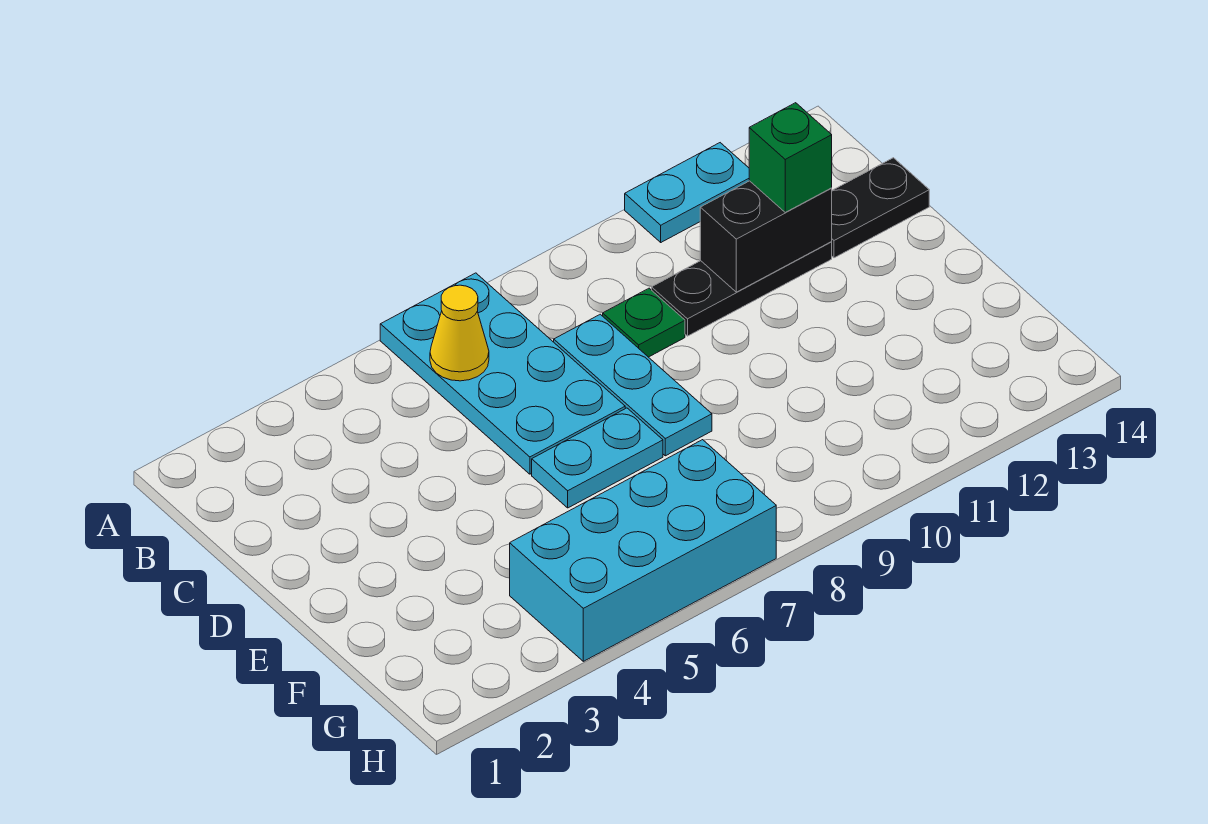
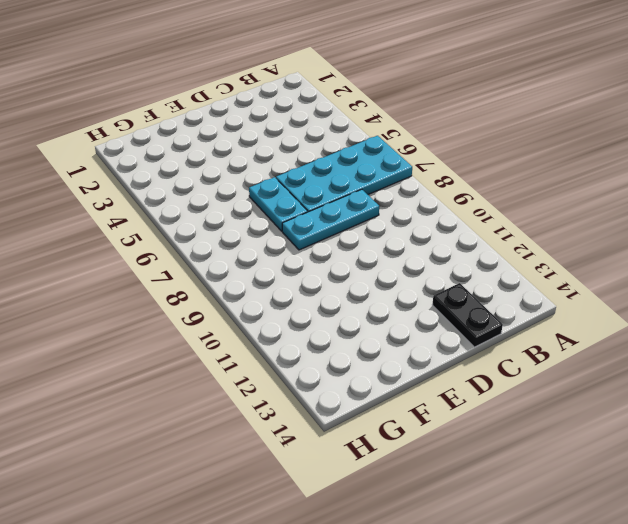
none -> cyan 1x2 plate [625,143,749,242]
none -> green 1x1 plate [603,288,685,357]

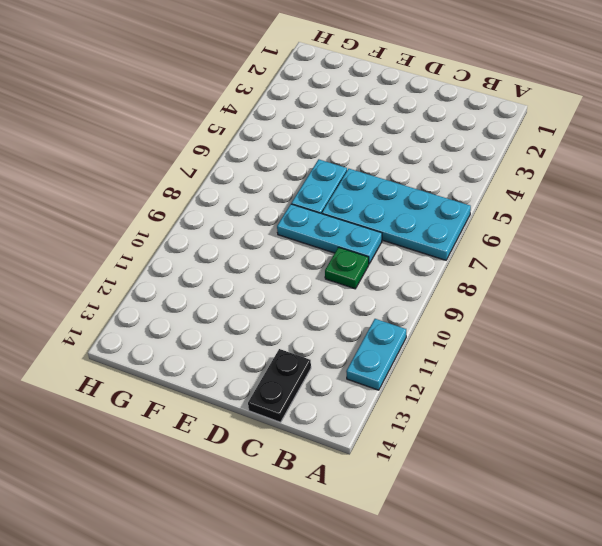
none -> black 1x3 plate [652,242,832,336]
none -> cyan 2x4 brick [510,440,776,661]

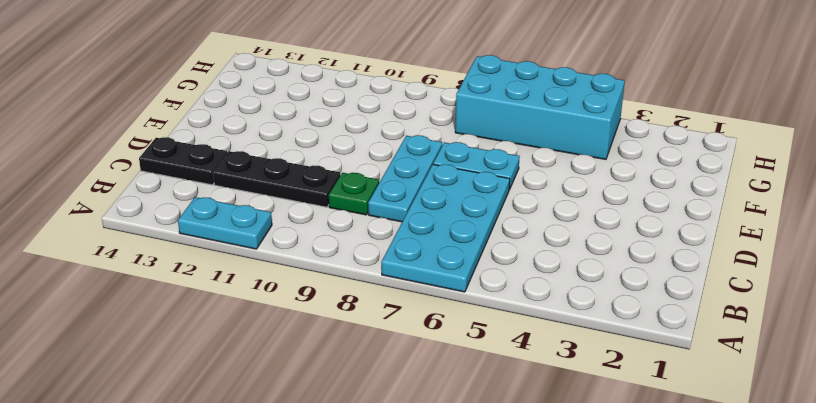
none -> yellow 1x1 cone [430,285,489,381]
none -> black 1x2 brick [700,181,832,292]

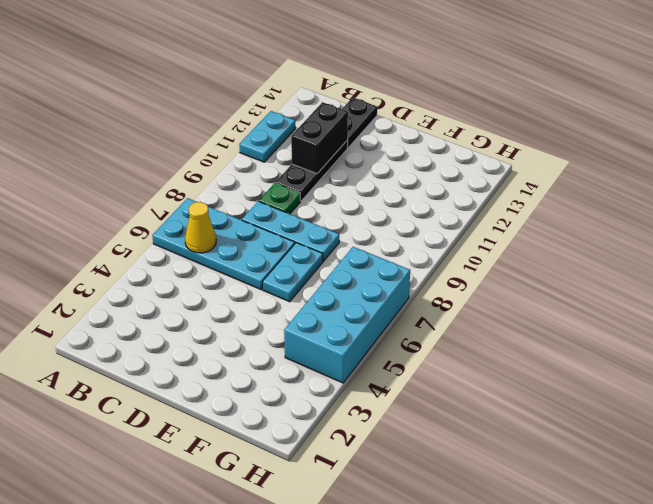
none -> green 1x1 brick [749,103,832,212]

